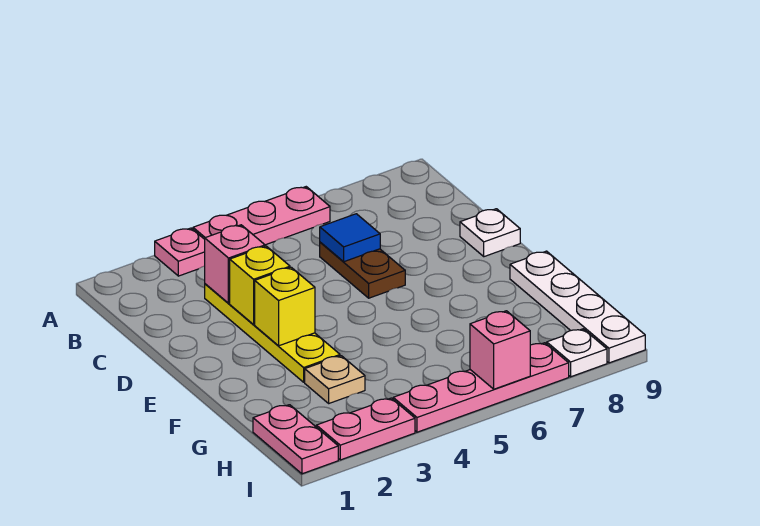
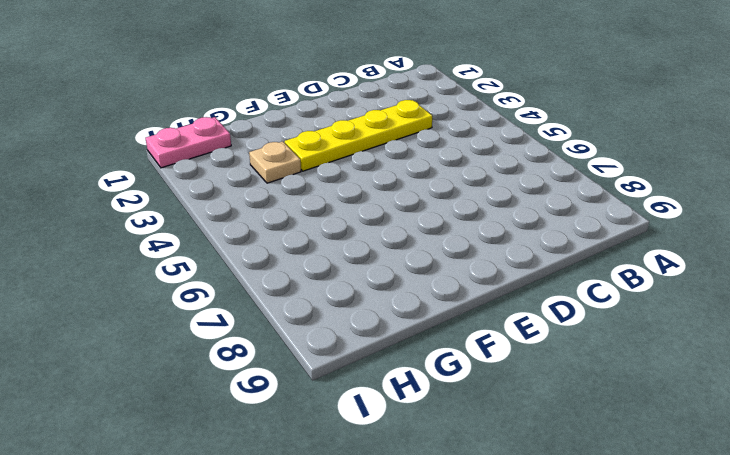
none -> pink 1x1 plate [155,228,205,276]
none -> pink 1x3 plate [193,187,330,245]
none -> brown 1x2 plate [320,242,405,298]

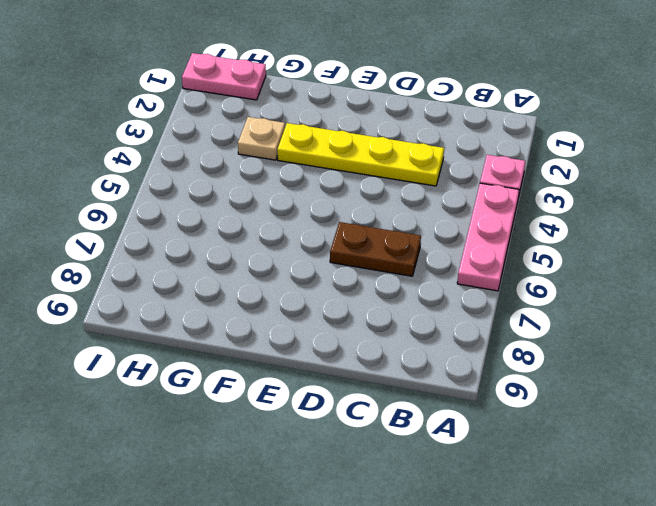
none -> white 1x1 plate [460,209,520,257]
none -> white 1x4 plate [510,251,645,363]
none -> pink 1x2 plate [316,398,415,460]

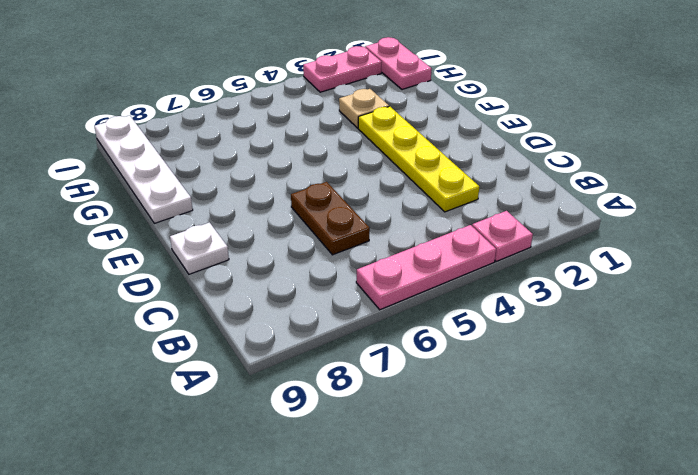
none -> pink 1x4 plate [393,343,569,432]
none -> white 1x1 plate [547,329,607,377]
none -> pink 1x1 brick [205,225,265,303]

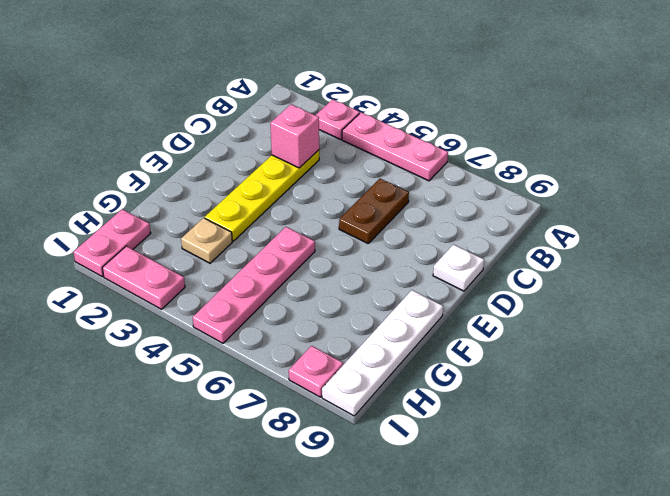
pink 1x4 plate [193,227,315,343] -> pink 1x4 plate turned to [393,343,569,432]
pink 1x1 plate [289,346,343,397] -> white 1x1 plate [547,329,607,377]
none -> blue 1x1 tile [320,214,380,262]
none -> yellow 1x1 brick [230,246,290,324]
none -> yellow 1x1 brick [255,267,315,346]

